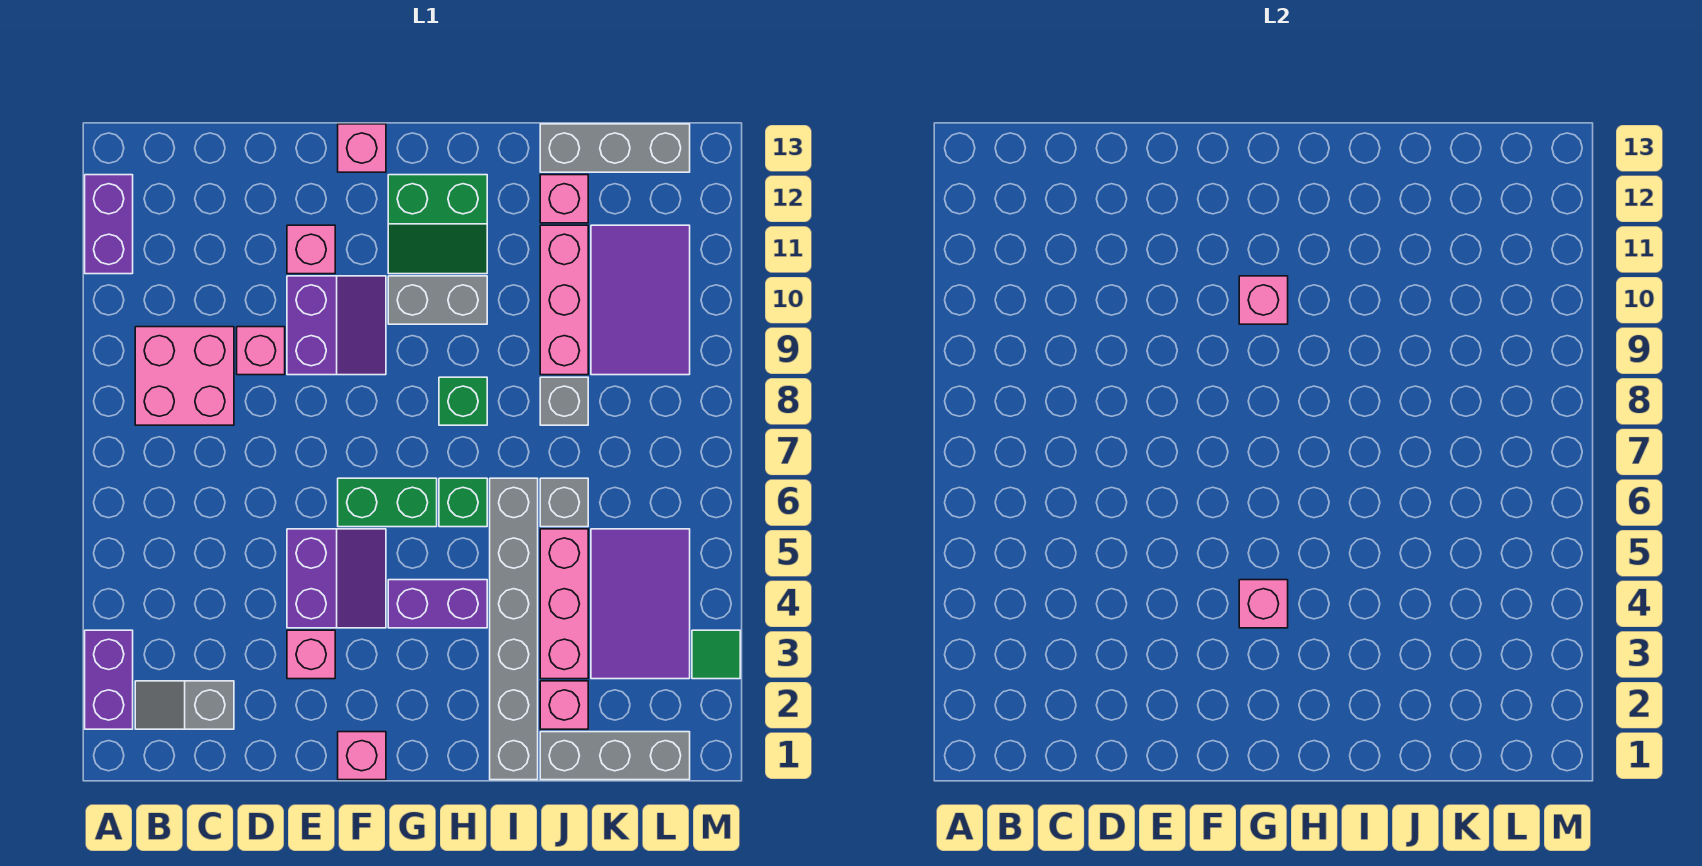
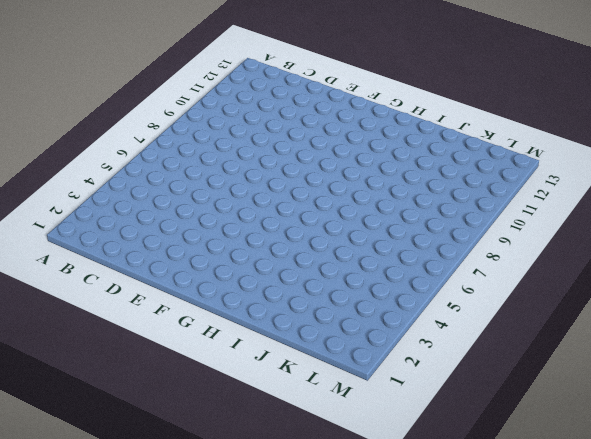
none -> purple 1x2 brick [85,630,133,729]
none -> purple 1x2 brick [85,175,133,274]
none -> grey 1x2 slope [135,681,234,729]
none -> pink 2x2 brick [135,327,234,425]

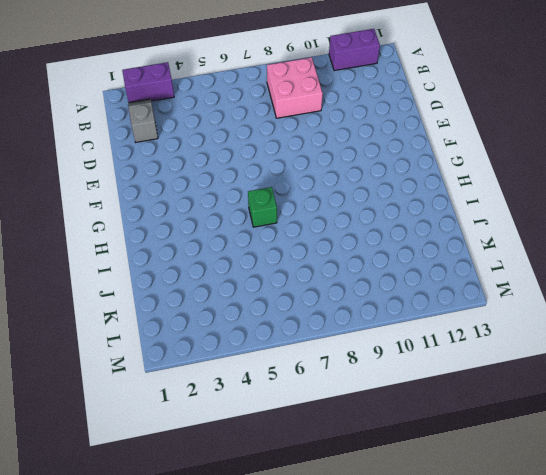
none -> pink 1x1 brick [237,327,285,375]
none -> pink 1x1 brick [287,630,335,679]
none -> purple 2x2 slope [287,529,386,628]
none -> purple 2x2 slope [287,276,386,375]

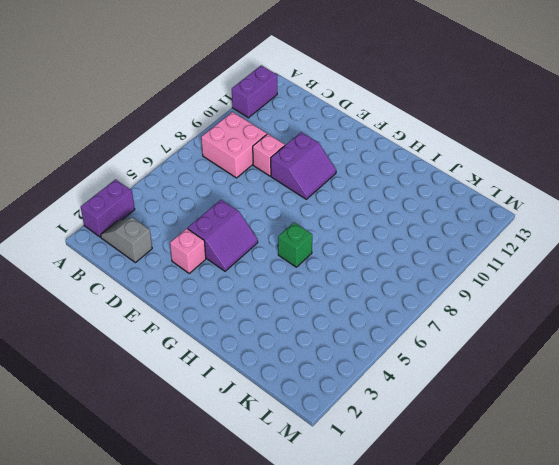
none -> pink 1x1 brick [287,225,335,274]
none -> pink 1x1 brick [338,732,386,780]
none -> green 1x2 brick [338,478,437,527]
none -> pink 1x1 brick [338,124,386,172]

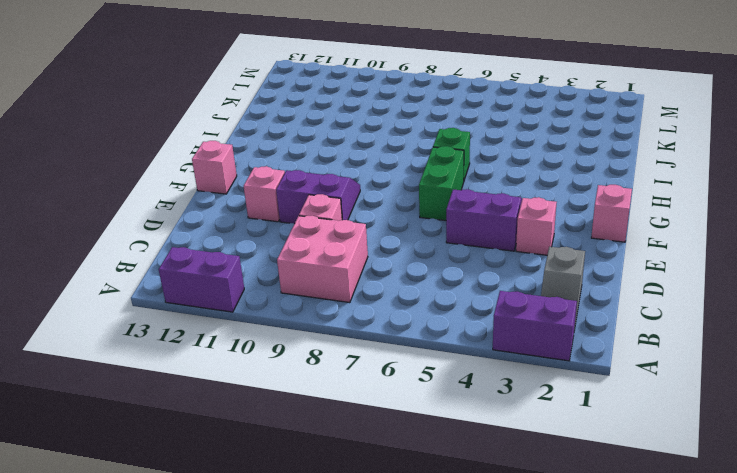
none -> purple 1x2 brick [388,580,487,628]
none -> grey 1x2 brick [388,276,487,324]
none -> green 2x2 slope [388,175,487,274]
none -> green 1x1 brick [439,377,487,425]

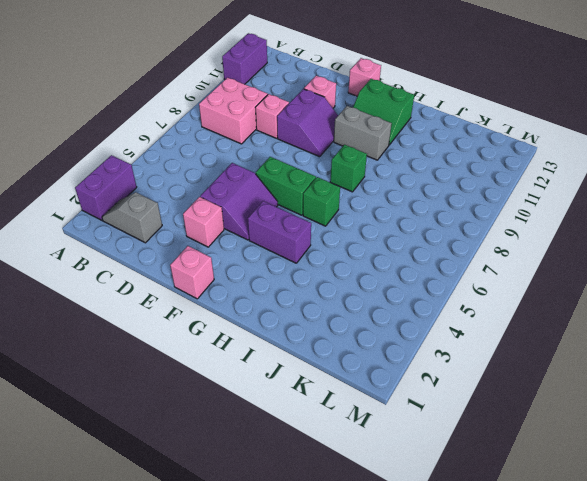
none -> grey 1x6 brick [490,478,538,780]
none -> grey 1x3 brick [540,732,690,780]
none -> pink 1x1 brick [540,681,588,729]
none -> pink 1x3 brick [540,529,588,679]

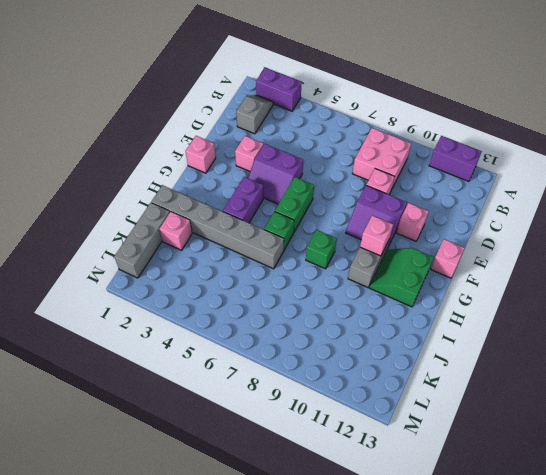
none -> pink 1x3 brick [540,529,588,679]
none -> grey 1x1 brick [540,478,588,527]
none -> grey 1x1 brick [540,377,588,425]
none -> pink 1x3 brick [540,225,588,375]

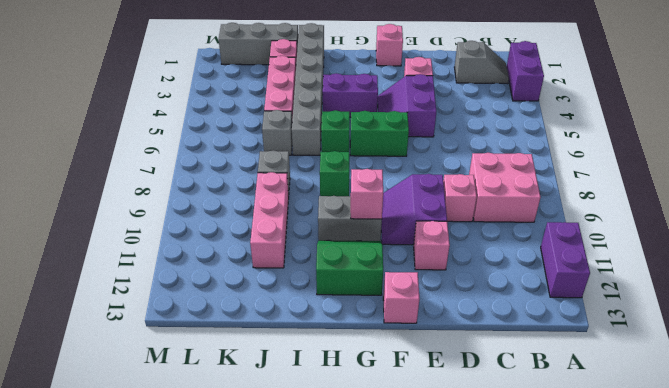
none -> pink 1x1 brick [540,175,588,223]
none -> grey 1x3 brick [540,124,690,172]
none -> purple 2x3 tile [591,529,690,679]
none -> purple 2x3 tile [591,225,690,375]

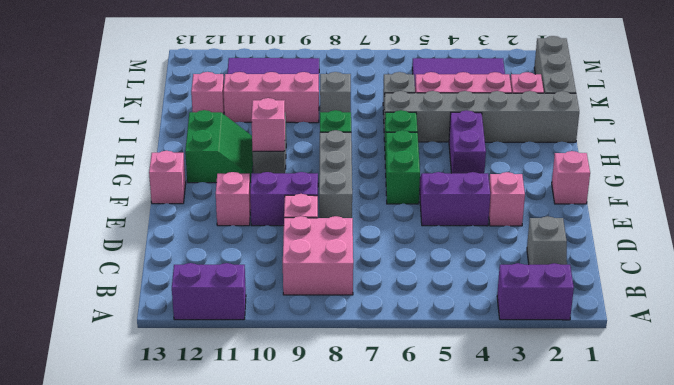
grey 1x3 brick [319,130,352,218] -> grey 1x3 brick moved to [540,124,690,172]
none -> green 1x1 tile [692,630,740,679]
none -> pink 1x1 brick [1239,580,1288,628]

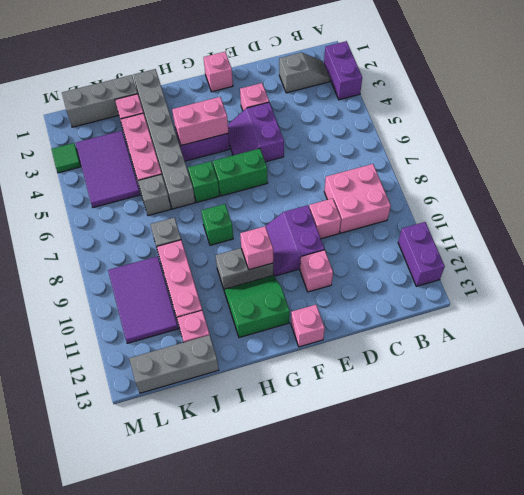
pink 1x2 brick [172,97,228,146] -> pink 1x1 brick [1239,580,1288,628]

